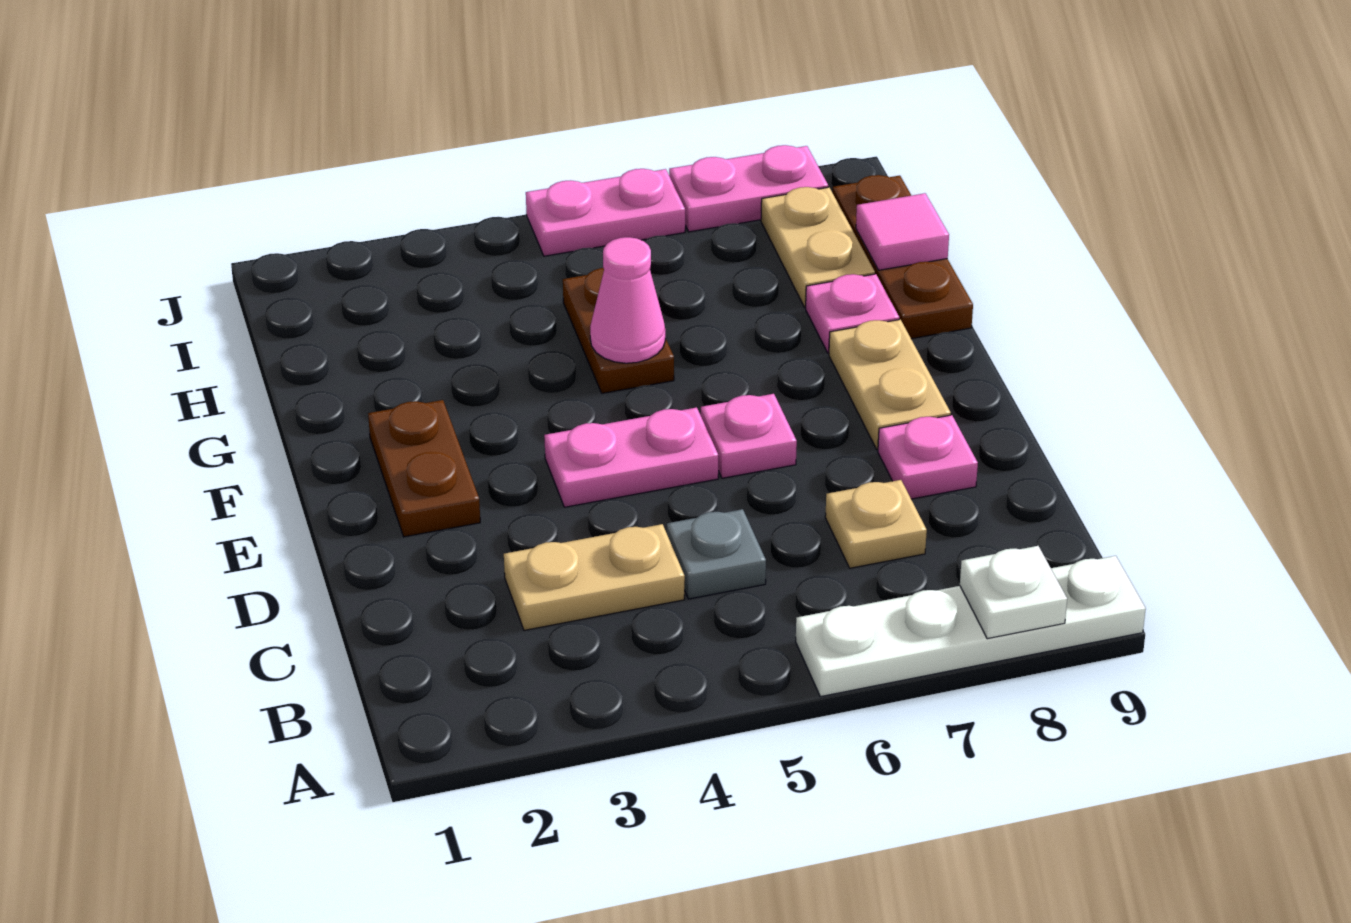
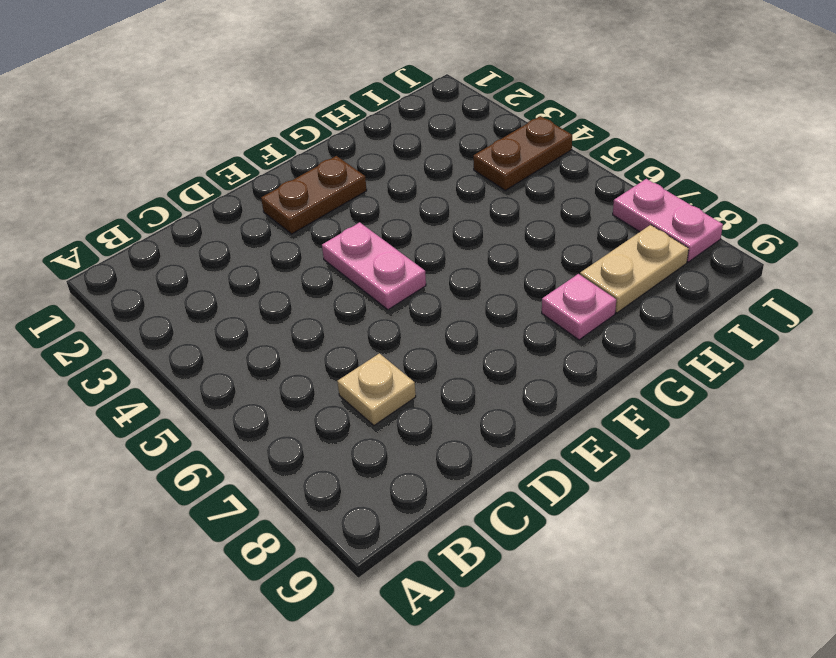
brown 1x2 plate [473,116,572,190] -> brown 1x2 plate moved to [563,268,674,393]
none -> white 1x4 plate [796,556,1146,697]
none -> tan 1x2 plate [504,524,685,630]
none -> grey 1x1 plate [667,509,766,599]

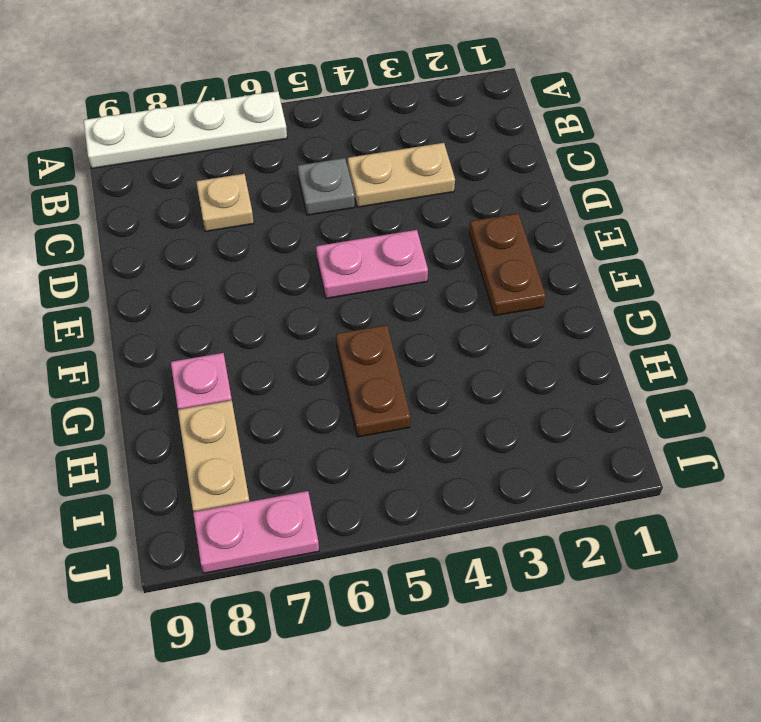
none -> pink 1x1 plate [878,415,978,499]
none -> pink 1x1 plate [701,394,797,478]
none -> tan 1x2 plate [829,319,951,450]

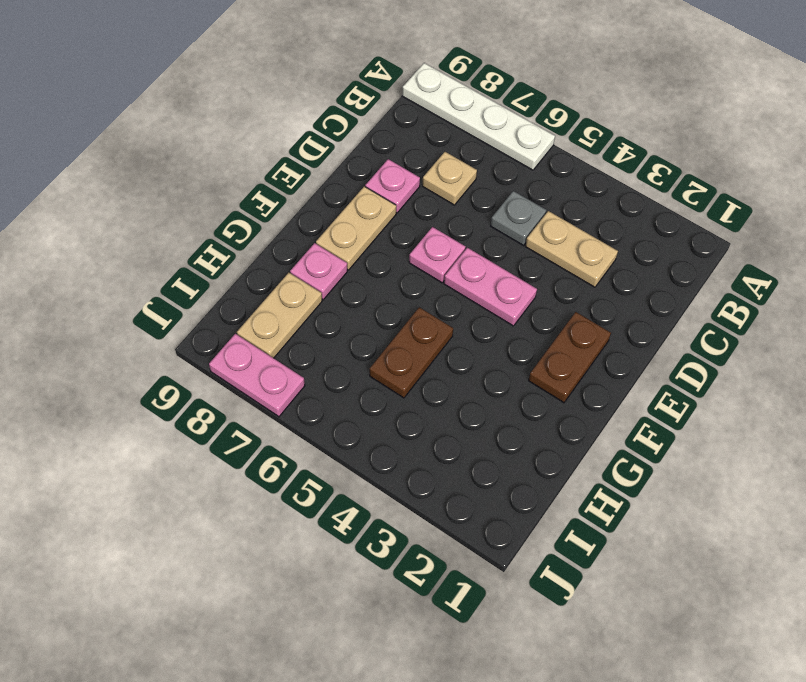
none -> brown 1x3 plate [833,175,973,339]
none -> pink 1x2 plate [526,169,685,256]
none -> white 1x1 plate [960,546,1067,639]

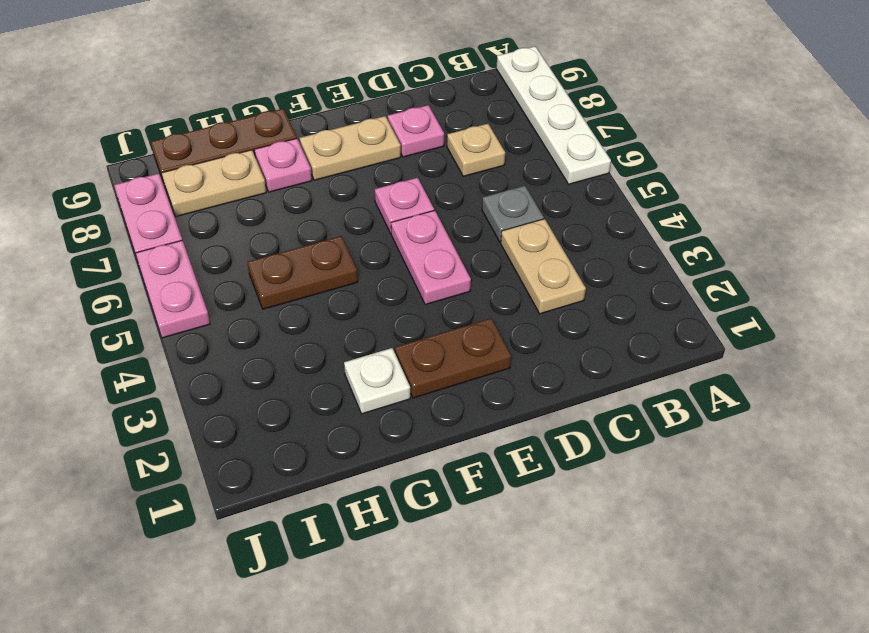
white 1x1 plate [344,348,410,414] -> white 1x1 plate moved to [960,546,1067,639]
none -> pink 1x1 cone [590,237,665,363]
none -> pink 1x1 tile [856,193,949,270]

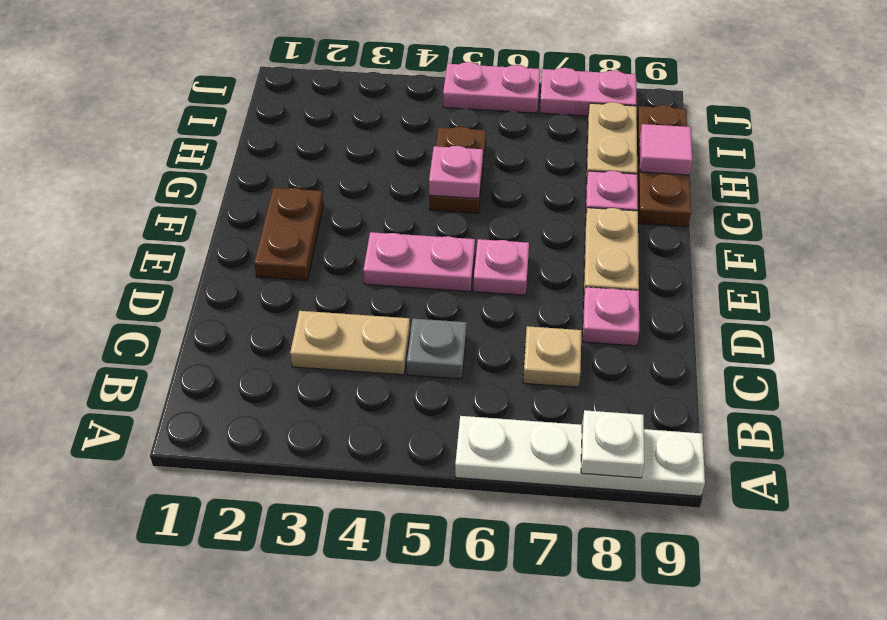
pink 1x1 plate [429,146,483,199] -> pink 1x1 cone [590,237,665,363]

